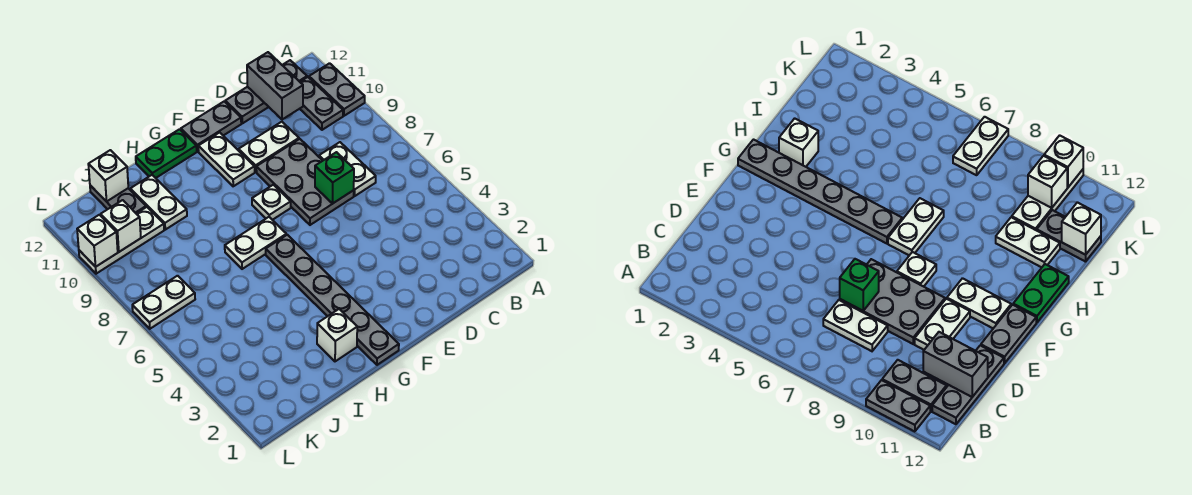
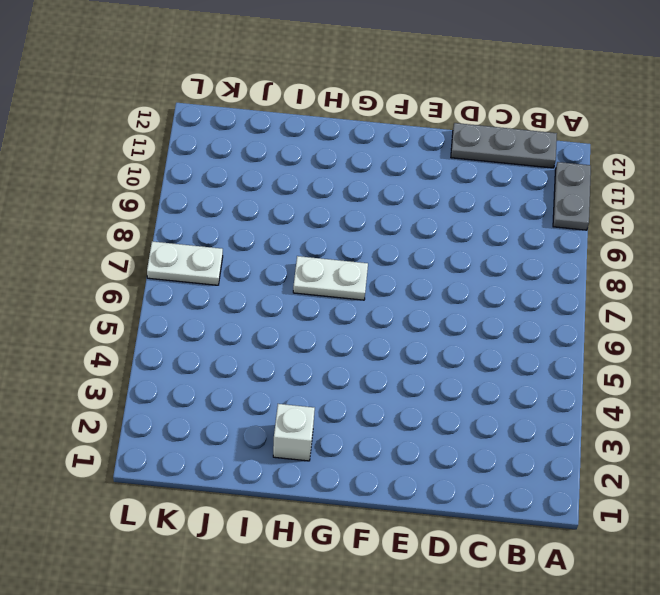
none -> grey 1x2 plate [300,77,343,130]
none -> white 1x2 plate [319,142,376,196]
none -> grey 2x3 plate [256,139,354,225]

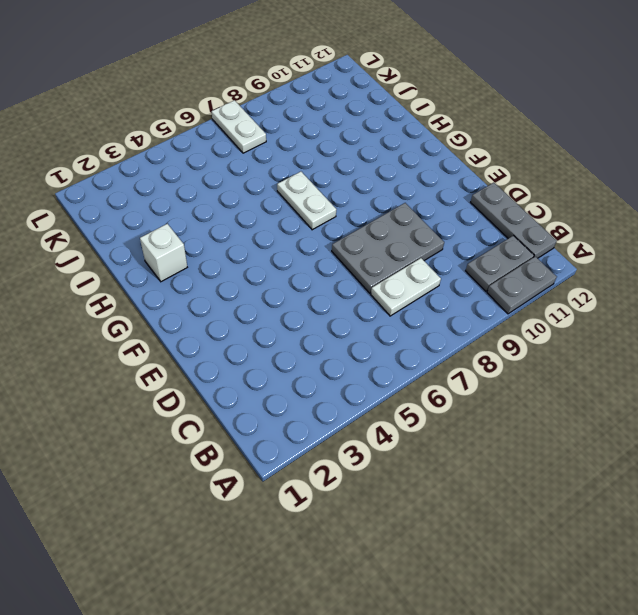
none -> white 1x2 plate [239,122,299,172]
none -> grey 1x2 plate [181,101,241,151]
none -> white 1x1 plate [252,185,291,220]

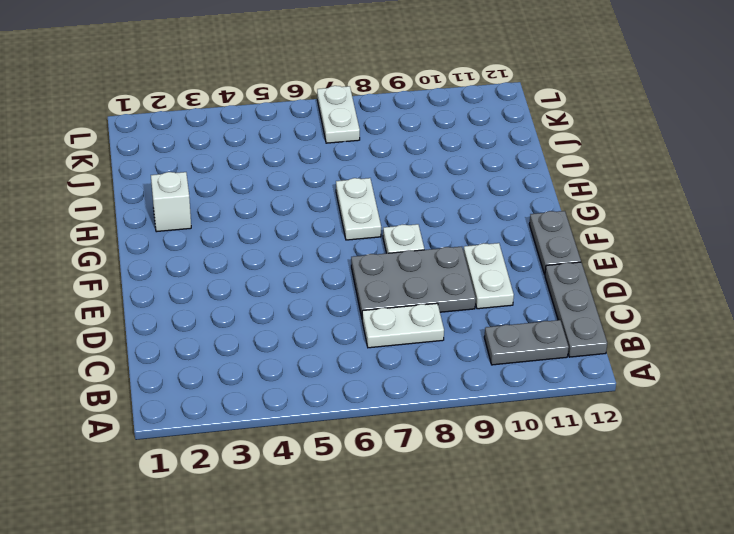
none -> grey 1x2 plate [309,63,365,116]
none -> white 1x2 plate [198,132,255,186]
none -> grey 1x6 plate [266,235,399,365]

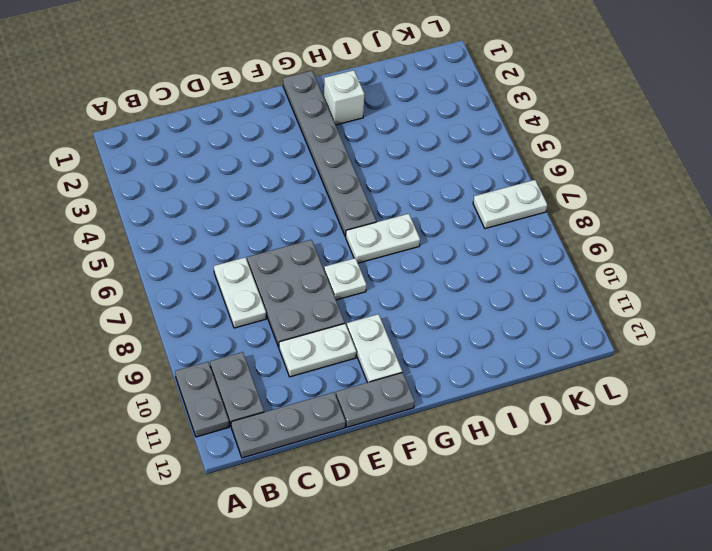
none -> green 1x2 plate [136,129,197,178]
none -> white 1x2 plate [130,175,187,230]
none -> white 1x3 plate [79,207,164,274]

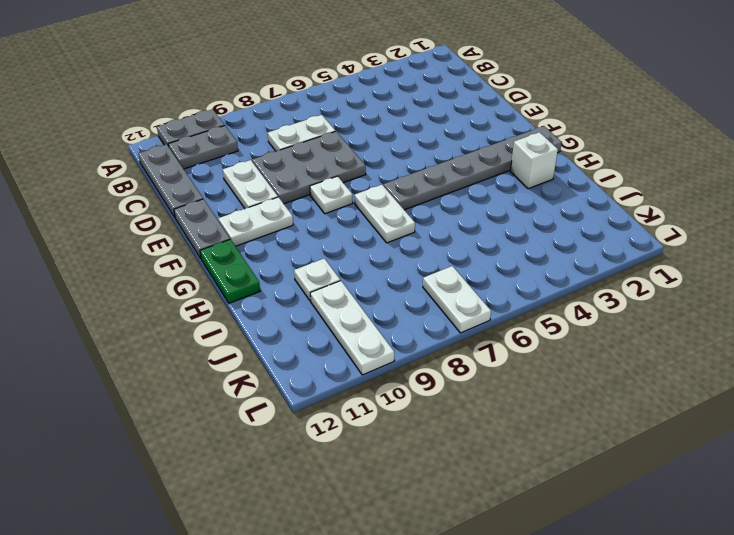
white 1x1 plate [294,258,340,301] -> white 1x2 plate [130,175,187,230]
none -> grey 1x2 plate [90,185,146,213]
none -> grey 1x2 brick [247,52,303,120]
none -> green 1x1 brick [315,152,354,204]

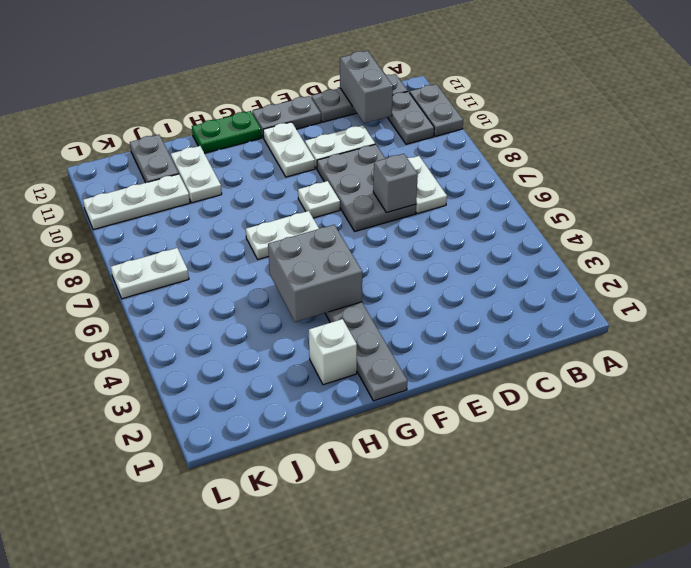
grey 1x1 brick [373,154,418,213] -> green 1x1 brick [315,152,354,204]
grey 2x2 brick [268,225,362,322] -> none
none -> white 1x1 brick [88,150,128,202]
none -> white 1x1 brick [101,200,141,252]
none -> white 1x1 brick [77,215,118,267]

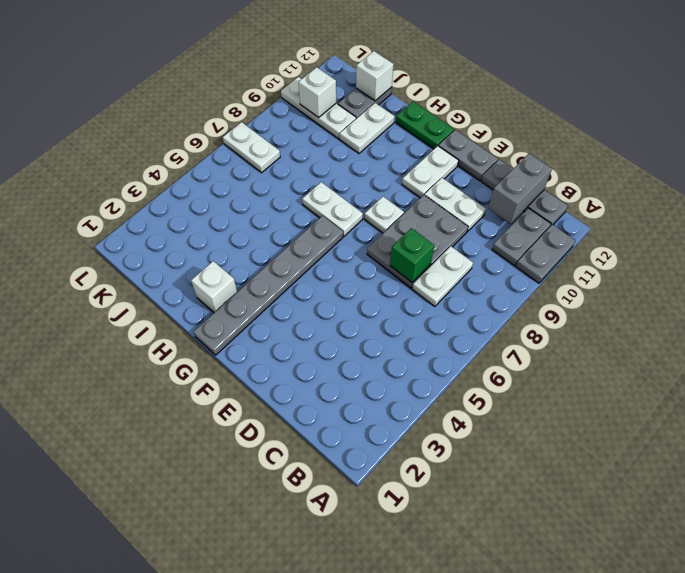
none -> white 1x1 brick [77,215,118,267]

